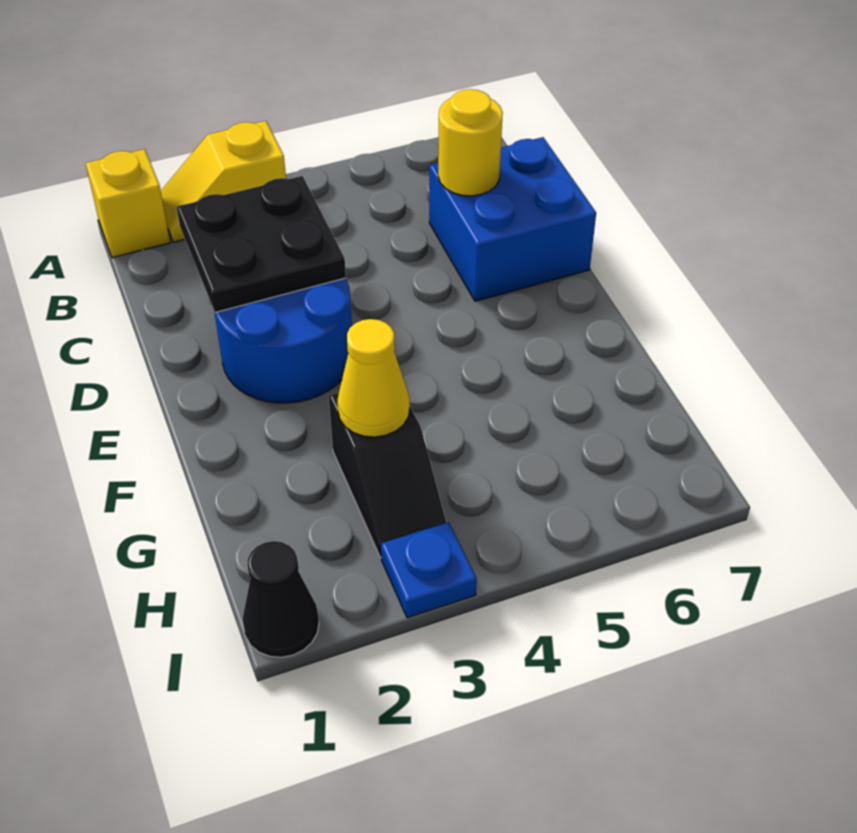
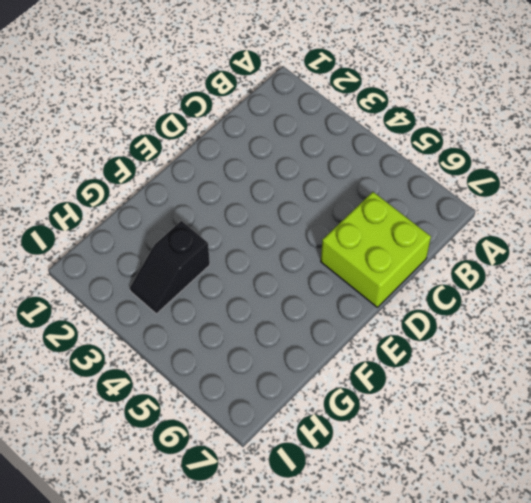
lime 2x2 brick [321,192,431,307] -> blue 2x2 brick [429,137,596,301]
none -> yellow 1x1 brick [85,149,170,258]
none -> yellow 1x2 slope [161,121,286,242]

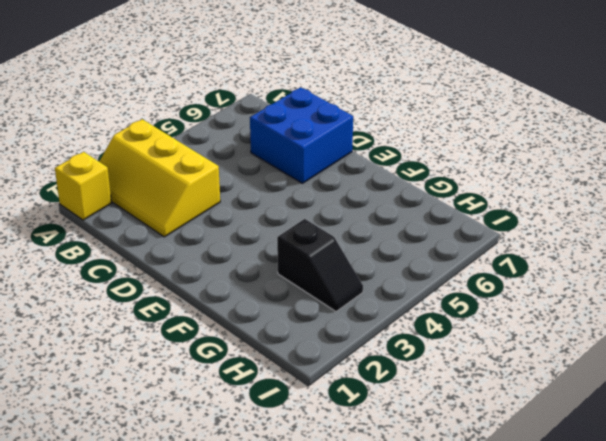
yellow 2x3 slope [99,119,220,237] -> yellow 1x2 slope [161,121,286,242]
none -> blue 2x2 round brick [214,278,352,403]
none -> black 1x1 cone [242,541,319,657]

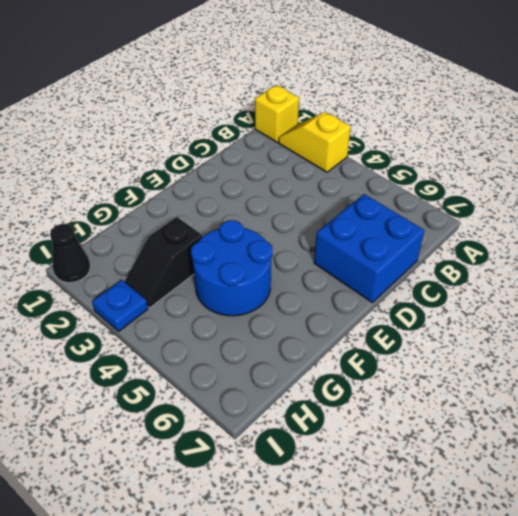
blue 2x2 round brick [191,220,272,316] -> blue 2x2 round brick moved to [214,278,352,403]
none -> black 2x2 plate [177,176,346,312]
none -> yellow 1x1 round brick [438,89,503,196]

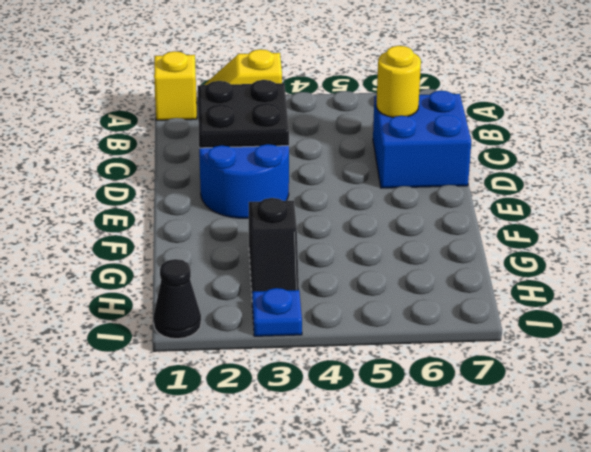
none -> yellow 1x1 cone [337,319,410,437]

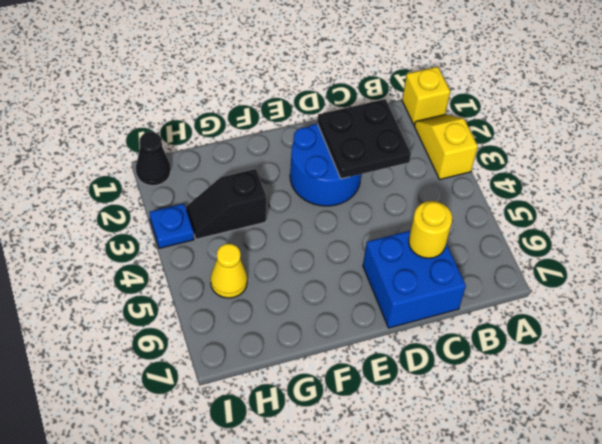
yellow 1x1 cone [210,244,247,298] -> yellow 1x1 cone moved to [337,319,410,437]

